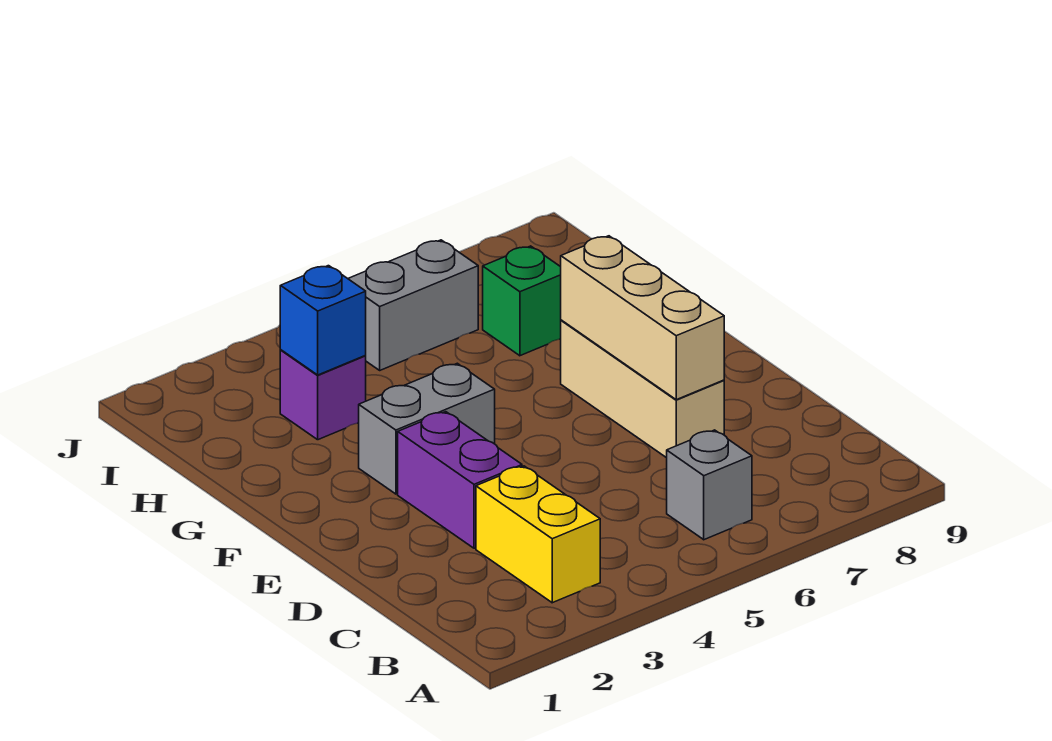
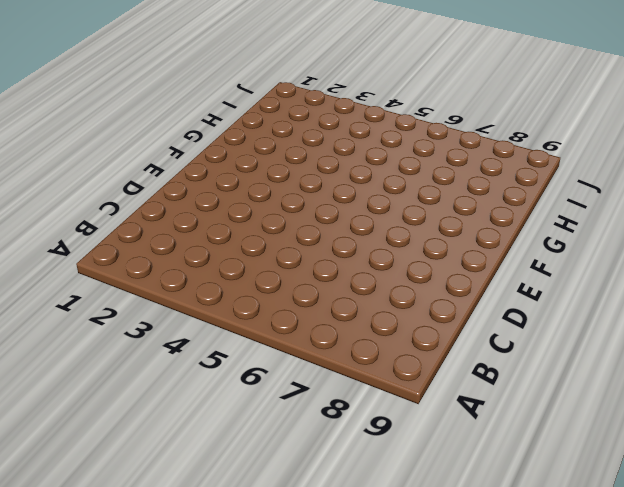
none -> yellow 1x2 brick [476,466,600,603]
none -> grey 1x1 brick [667,430,752,540]

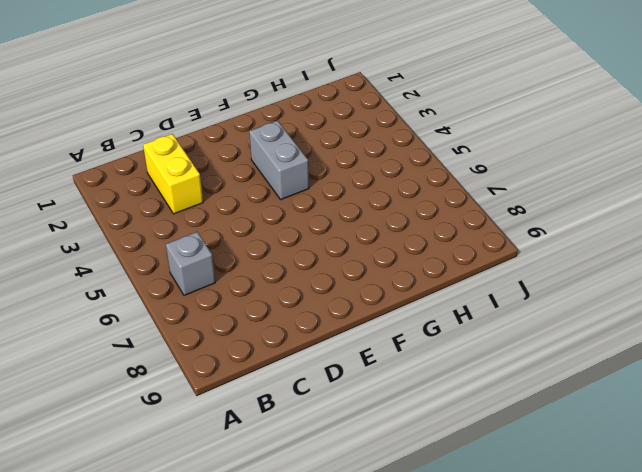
yellow 1x2 brick [143,134,203,214] -> yellow 1x2 brick turned to [476,466,600,603]
none -> purple 1x2 brick [398,412,522,548]
none -> tan 1x3 brick [561,320,724,458]

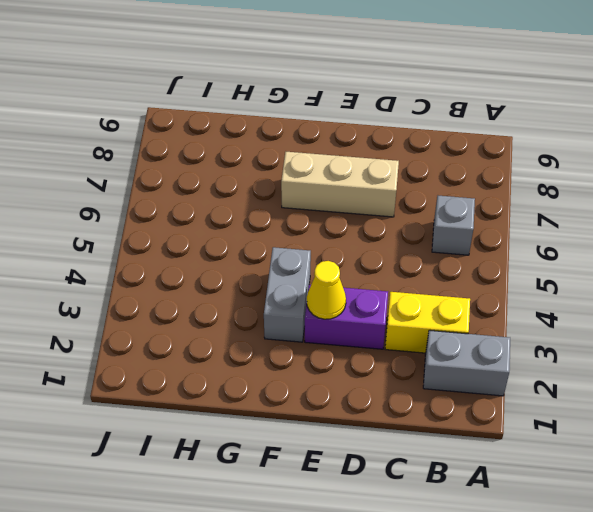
grey 1x2 brick [423,330,510,396] -> grey 1x2 brick turned to [348,240,478,370]
yellow 1x1 cone [307,261,346,319] -> none
none -> purple 1x1 brick [280,350,366,440]
none -> green 1x1 brick [483,246,561,356]

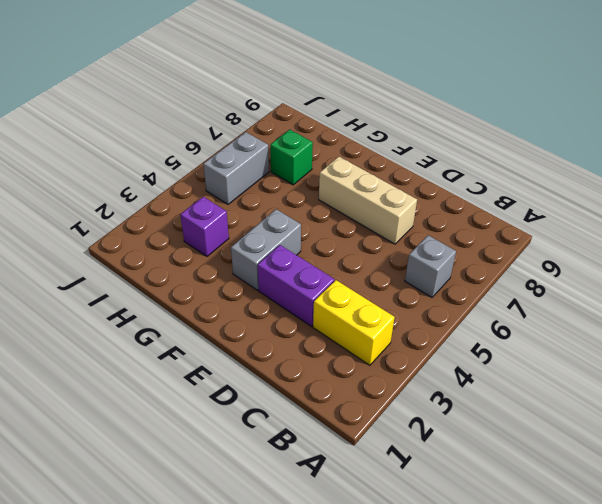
none -> tan 1x3 brick [561,236,724,400]
none -> blue 1x1 brick [280,266,366,375]

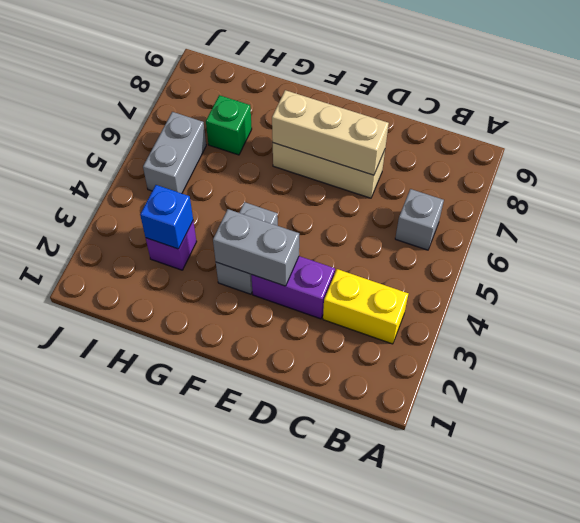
grey 1x2 brick [213,209,299,286] -> none

